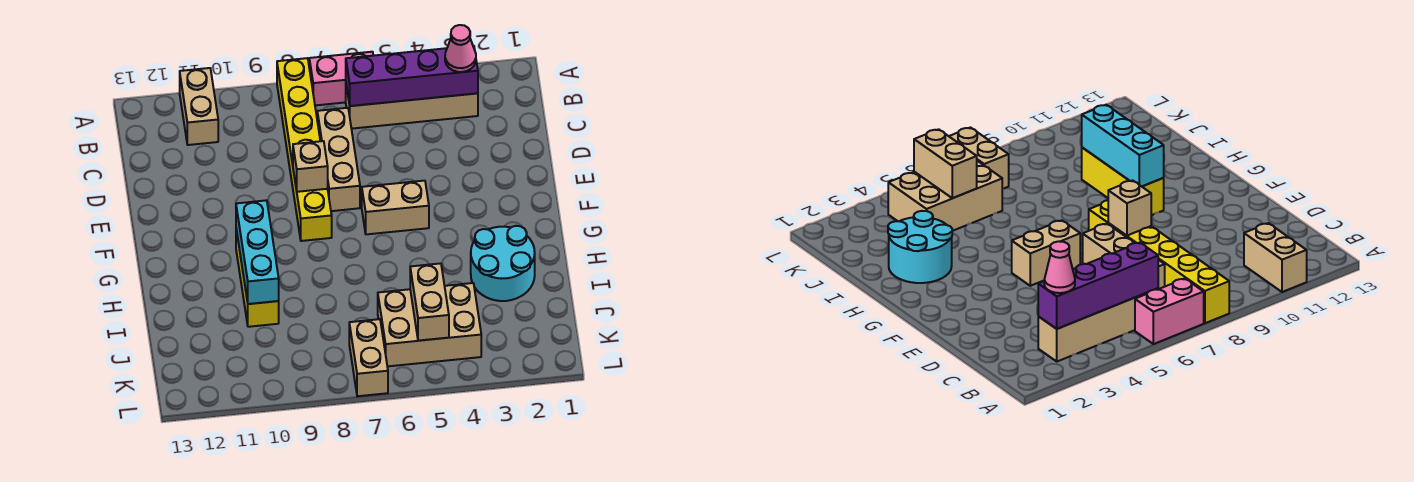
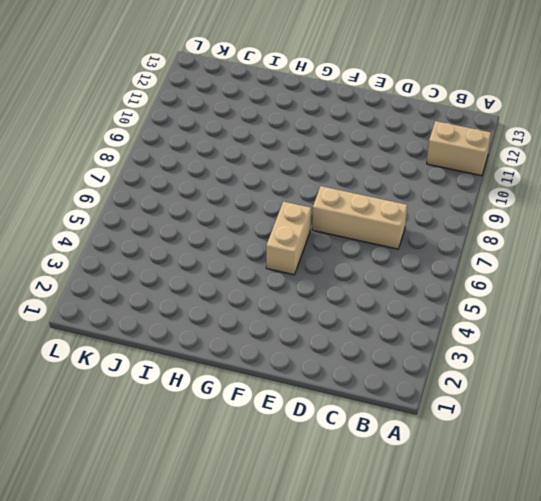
none -> pink 1x2 brick [309,52,373,105]
none -> yellow 1x6 brick [277,58,332,241]
none -> tan 1x4 brick [346,86,478,129]

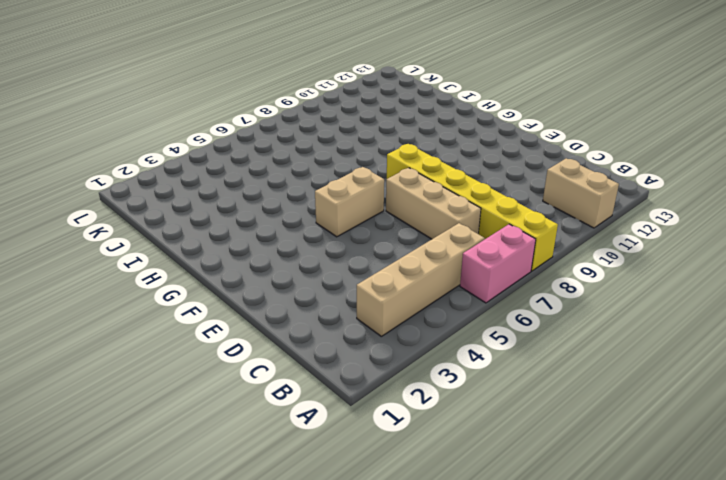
none -> yellow 1x3 brick [236,230,279,327]
none -> cyan 2x2 round brick [471,226,535,301]
none -> tan 2x3 brick [378,283,481,366]

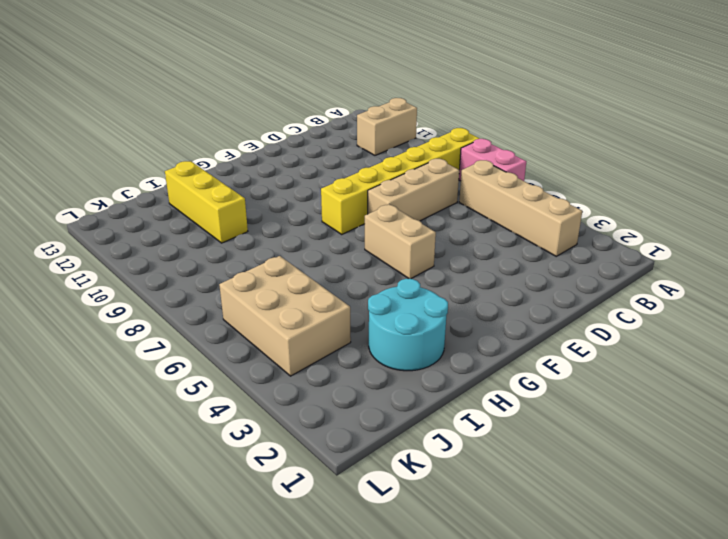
yellow 1x3 brick [165,161,248,243] -> yellow 1x3 brick turned to [236,230,279,327]
none -> tan 1x2 brick [349,319,388,396]
none -> purple 1x4 brick [346,46,478,106]
none -> tan 1x1 brick [293,141,328,192]

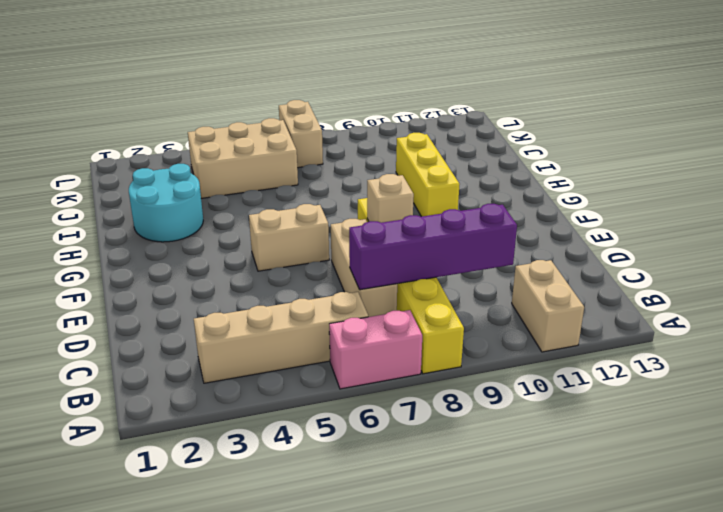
purple 1x4 brick [349,204,517,290] -> purple 1x4 brick moved to [346,46,478,106]
none -> cyan 1x3 brick [236,200,279,304]
none -> tan 1x2 brick [410,263,449,341]
none -> pink 1x1 cone [445,25,476,72]

